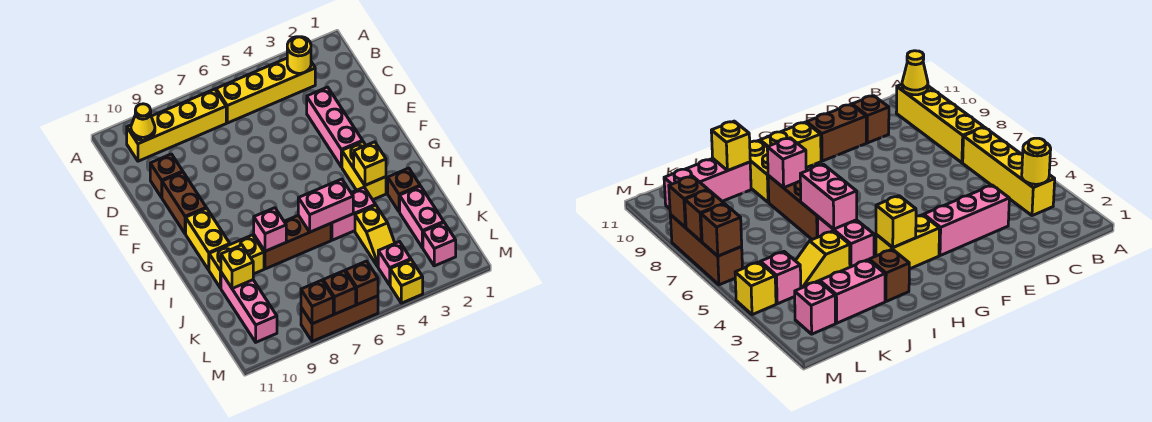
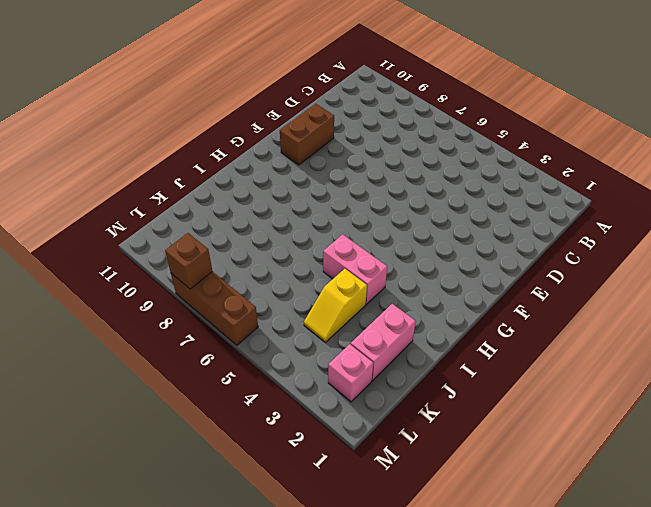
none -> yellow 1x4 brick [216,58,315,123]
none -> yellow 1x4 brick [127,89,226,161]
none -> pink 1x3 brick [307,87,363,167]

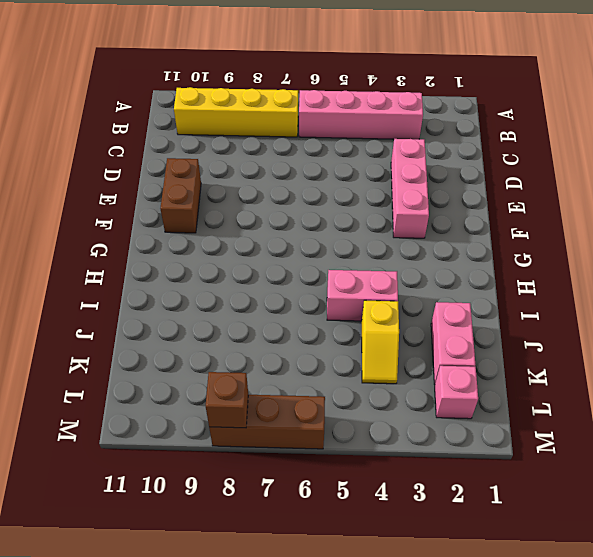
pink 1x4 brick [299,90,423,139] -> yellow 1x4 brick [216,58,315,123]
none -> brown 1x1 brick [150,154,183,197]
none -> yellow 1x2 brick [342,142,386,200]
none -> yellow 1x2 brick [186,208,230,270]

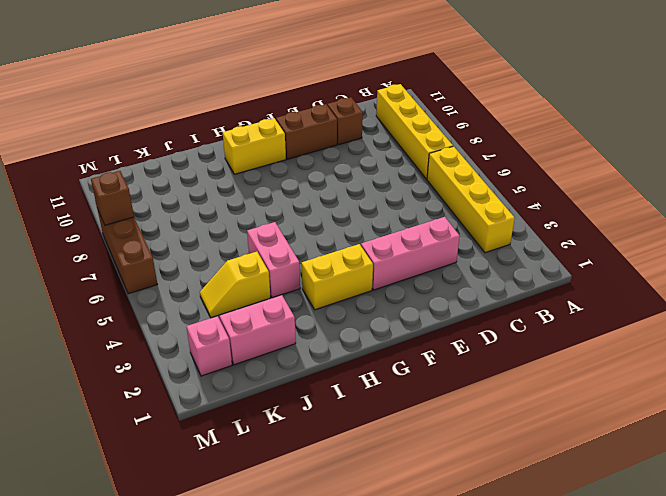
none -> brown 1x1 brick [388,168,420,212]
none -> brown 1x3 brick [254,215,331,269]
none -> yellow 1x2 brick [209,235,264,288]

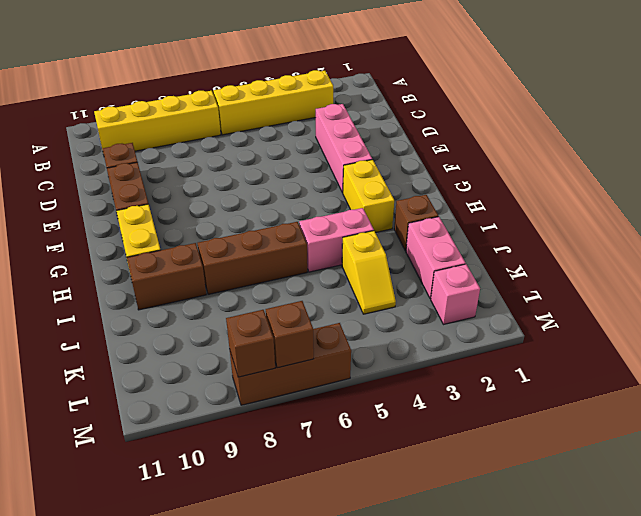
brown 1x2 brick [127,243,206,310] -> yellow 1x2 brick [209,235,264,288]
none -> pink 1x3 brick [221,272,277,342]
none -> pink 1x1 brick [378,242,411,285]
none -> yellow 1x1 brick [390,260,423,303]

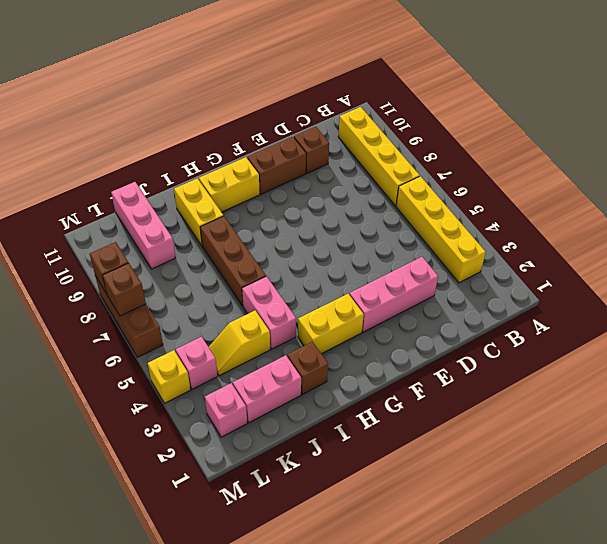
pink 1x3 brick [111,182,175,269] -> pink 1x3 brick turned to [221,272,277,342]
none -> yellow 1x1 round brick [287,37,311,73]
none -> yellow 1x1 cone [131,104,155,140]
none -> yellow 1x1 brick [354,142,386,185]

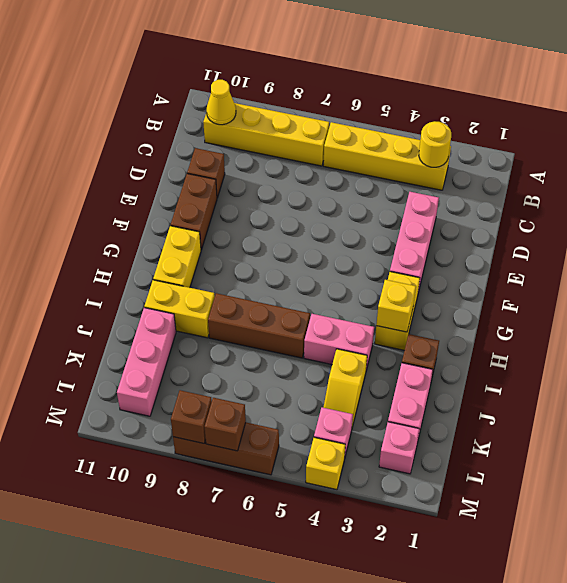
none -> pink 1x2 brick [298,179,353,232]
none -> pink 1x1 brick [254,208,286,251]
none -> yellow 1x1 brick [221,245,253,289]

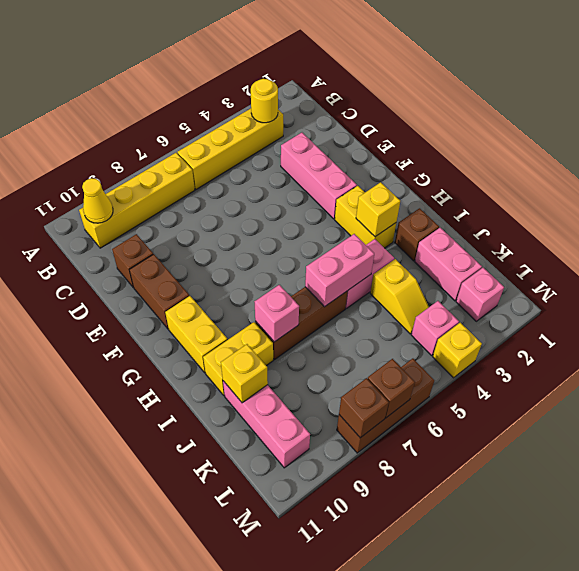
none -> brown 1x1 brick [346,261,378,305]

